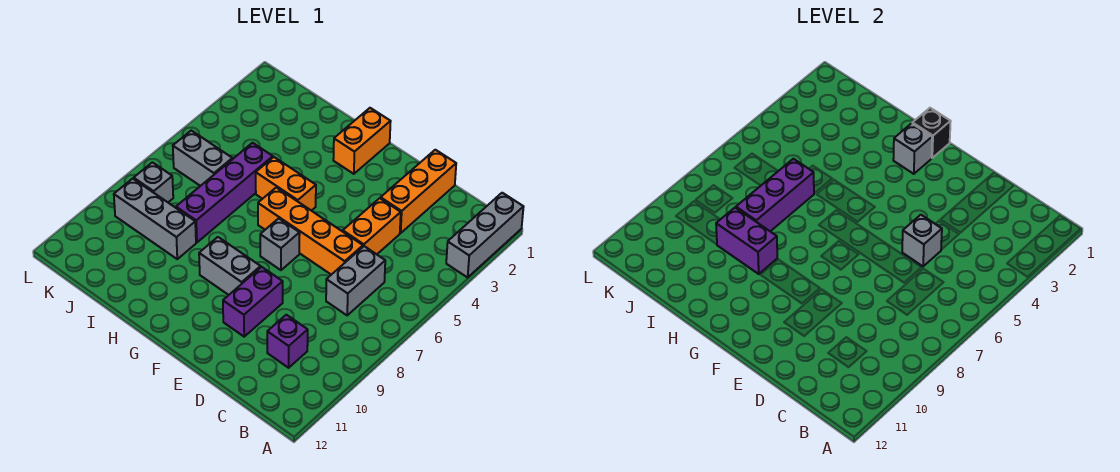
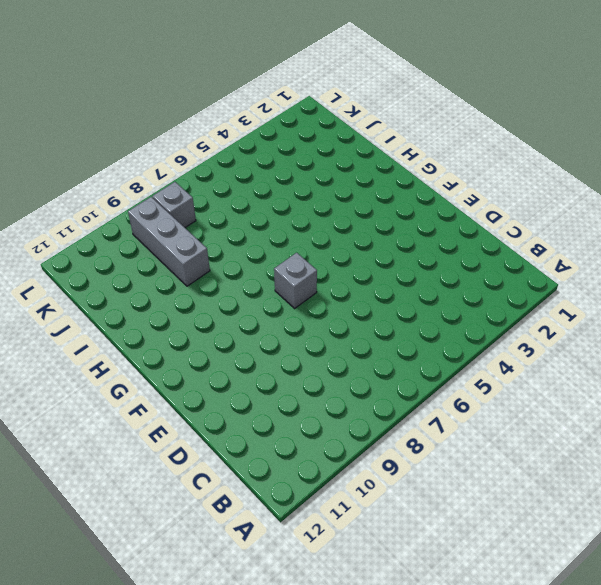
none -> grey 1x3 brick [446,193,523,277]
none -> grey 1x2 brick [326,246,385,315]
none -> purple 1x1 brick [267,315,308,368]

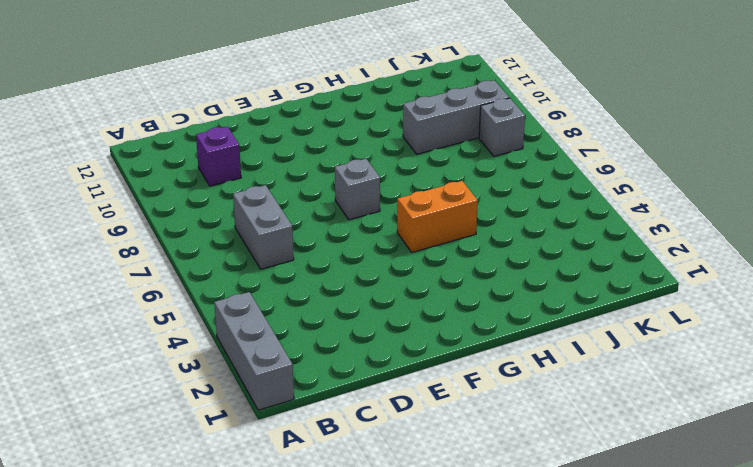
none -> orange 1x3 brick [381,150,456,233]
none -> orange 1x2 brick [343,198,401,254]
none -> orange 1x4 brick [258,187,363,275]

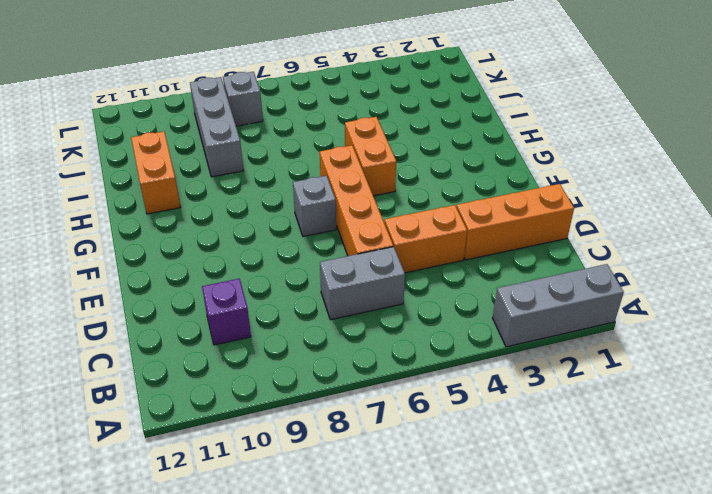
orange 1x2 brick [131,131,180,214] -> orange 1x2 brick turned to [333,108,391,174]
none -> purple 1x2 brick [223,267,283,337]
none -> grey 1x2 brick [199,237,261,295]
none -> purple 1x4 brick [176,143,273,242]

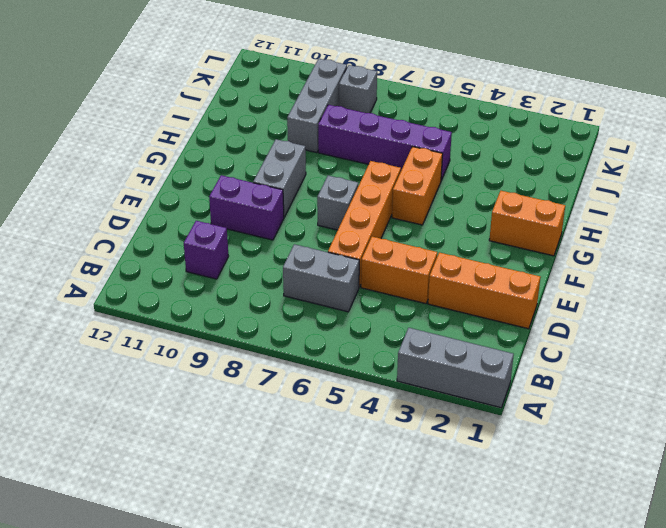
none -> grey 1x2 brick [173,131,232,186]
none -> grey 1x1 brick [902,215,942,266]
none -> black 1x1 brick [912,108,951,158]

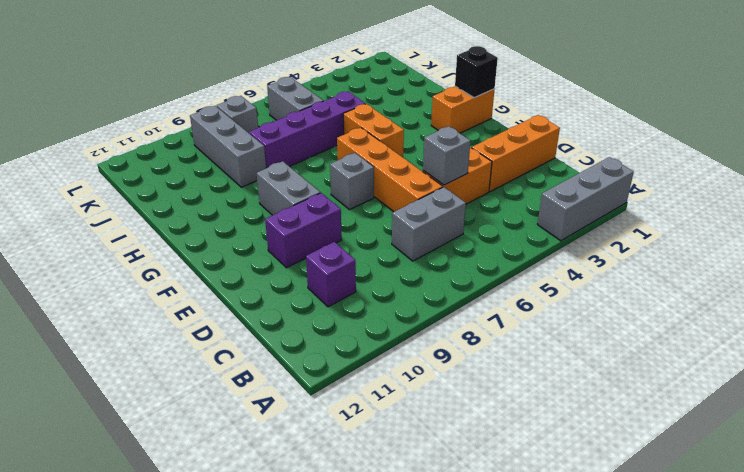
none -> grey 1x1 brick [893,123,932,174]
none -> purple 1x2 brick [716,208,777,274]
none -> purple 1x3 brick [736,159,814,231]

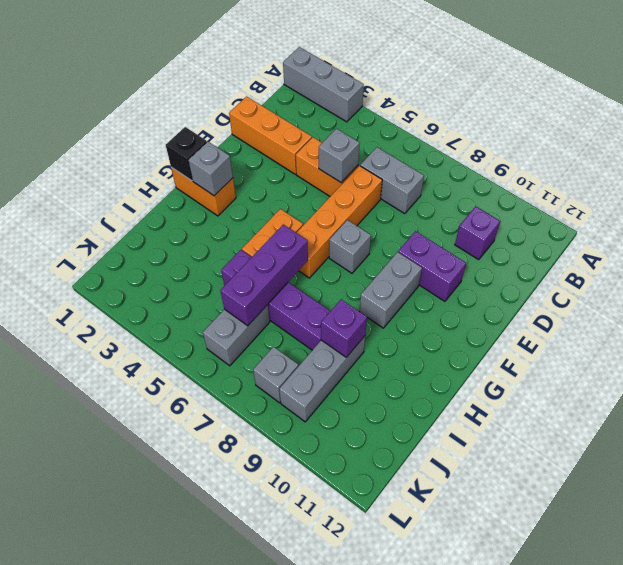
purple 1x3 brick [220,224,308,326] -> purple 1x3 brick turned to [736,159,814,231]
purple 1x1 brick [321,300,367,357] -> purple 1x2 brick [716,208,777,274]

